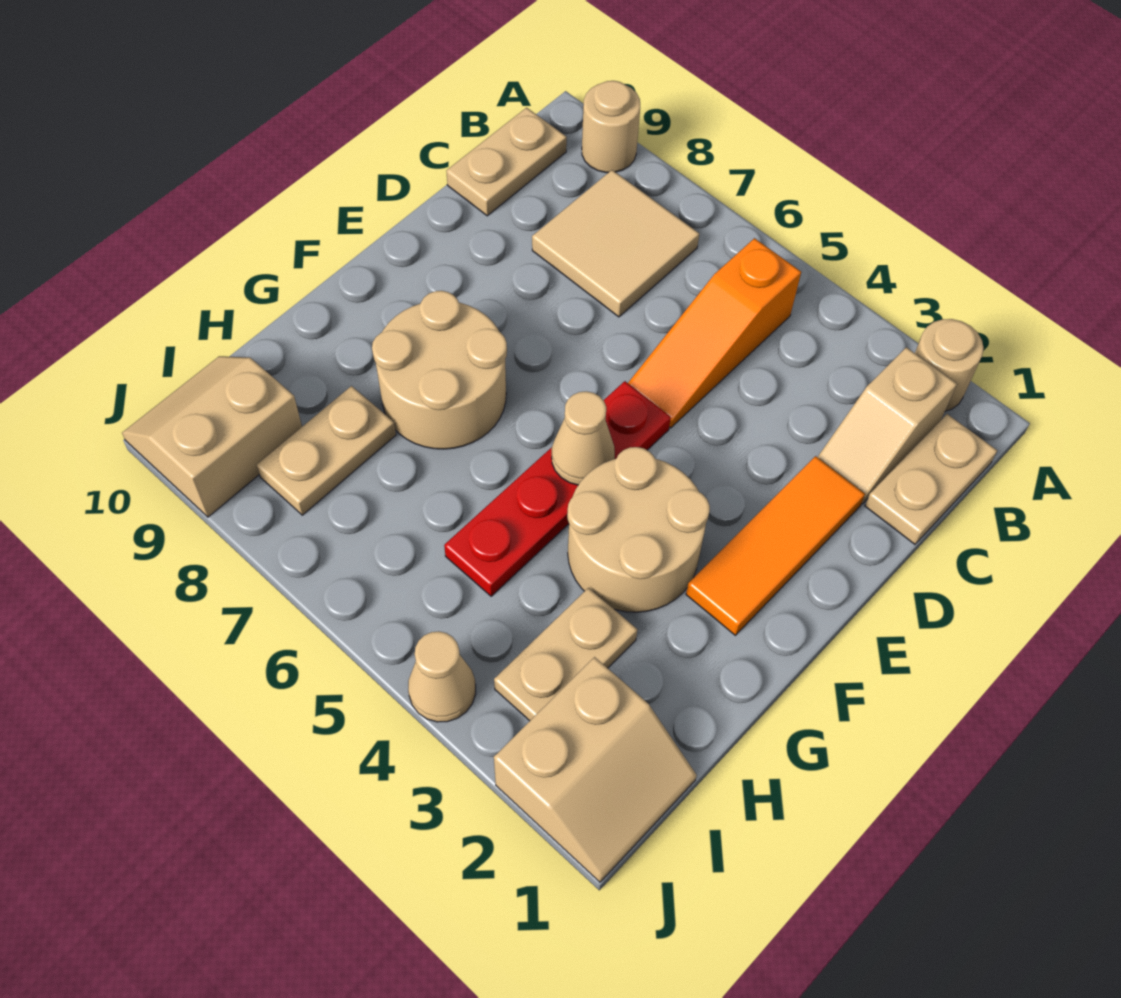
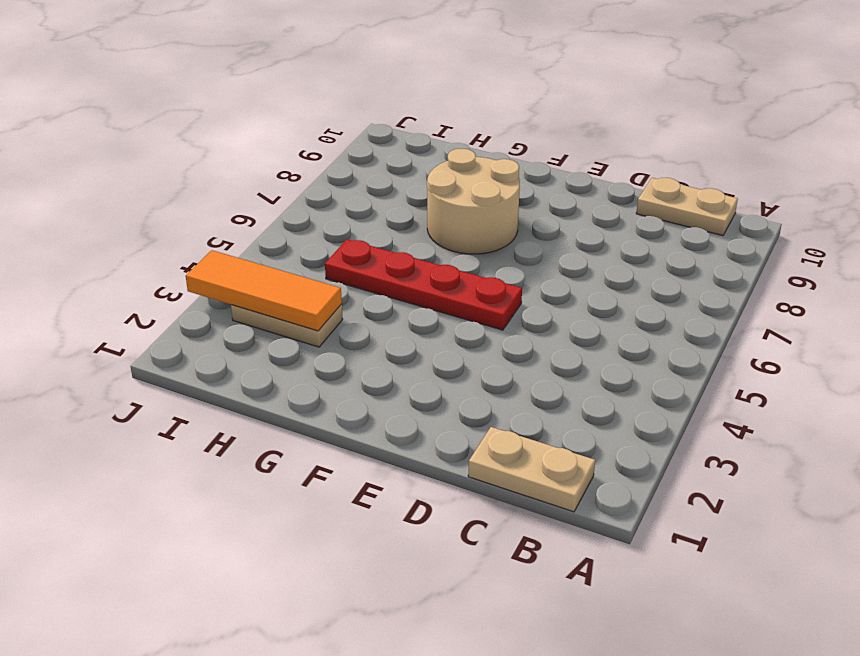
orange 1x3 tile [186,250,342,331] -> orange 1x3 tile moved to [686,456,865,635]
none -> tan 1x1 round brick [915,319,984,411]
none -> tan 1x1 round brick [582,81,640,173]
none -> tan 1x2 slope [818,347,957,504]

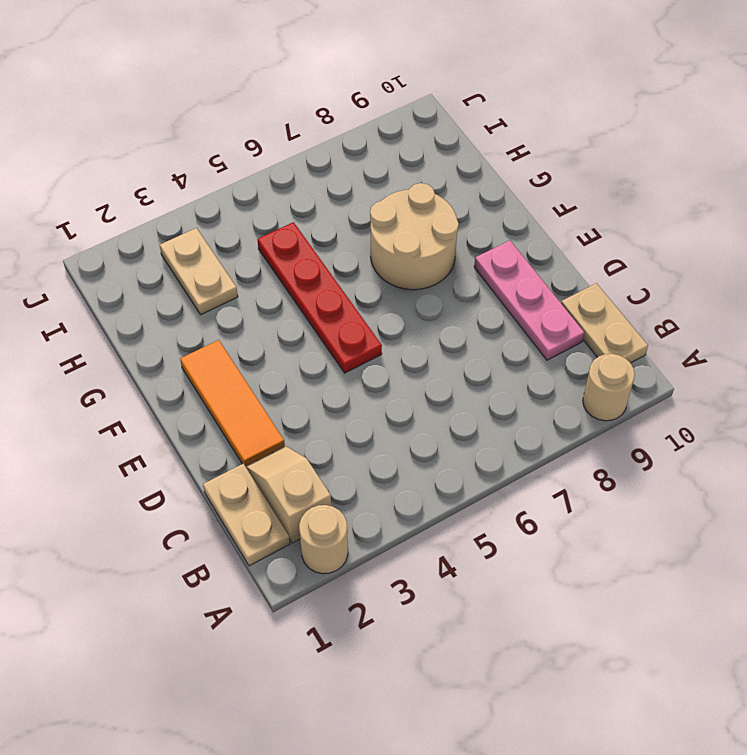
pink 1x3 plate [474,241,584,360] -> none
none -> orange 1x3 slope [628,238,801,428]
none -> tan 2x2 tile [532,170,699,317]
none -> tan 2x2 round brick [567,447,710,612]

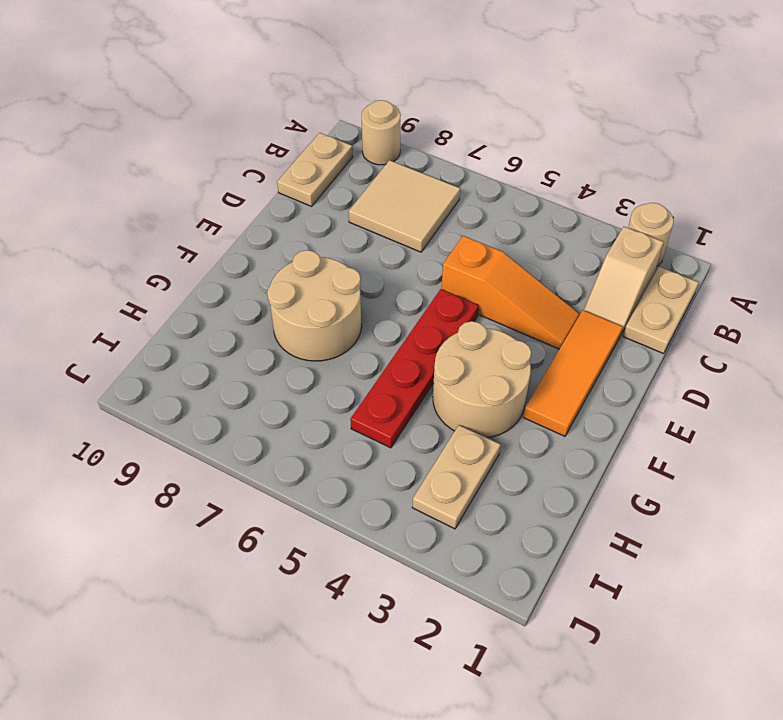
orange 1x3 slope [442,236,579,349] -> orange 1x3 slope turned to [628,238,801,428]
none -> tan 1x2 plate [257,386,396,515]
none -> tan 2x2 slope [494,657,697,882]
none -> tan 2x2 slope [122,356,302,517]

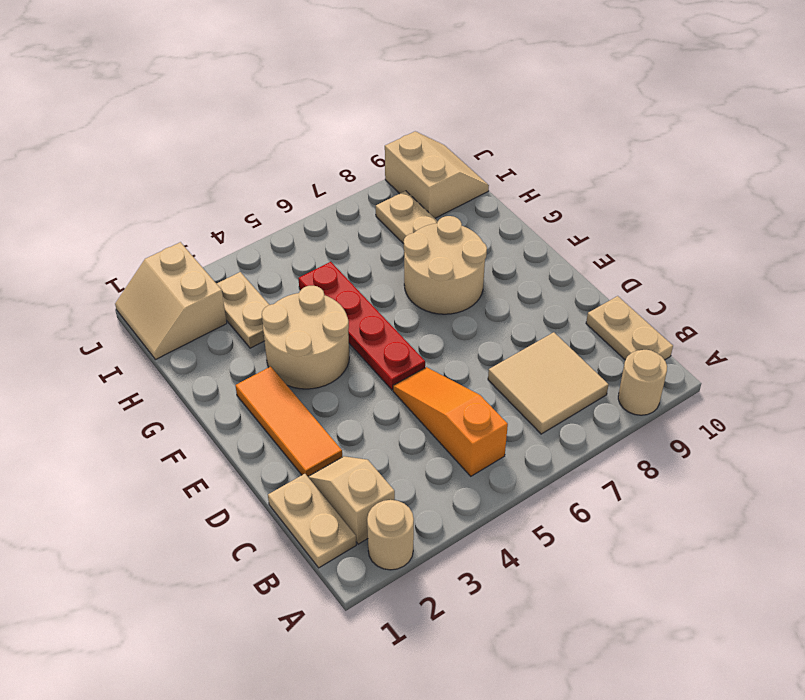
none -> tan 1x1 cone [408,631,476,722]
none -> tan 1x1 cone [552,391,615,485]

